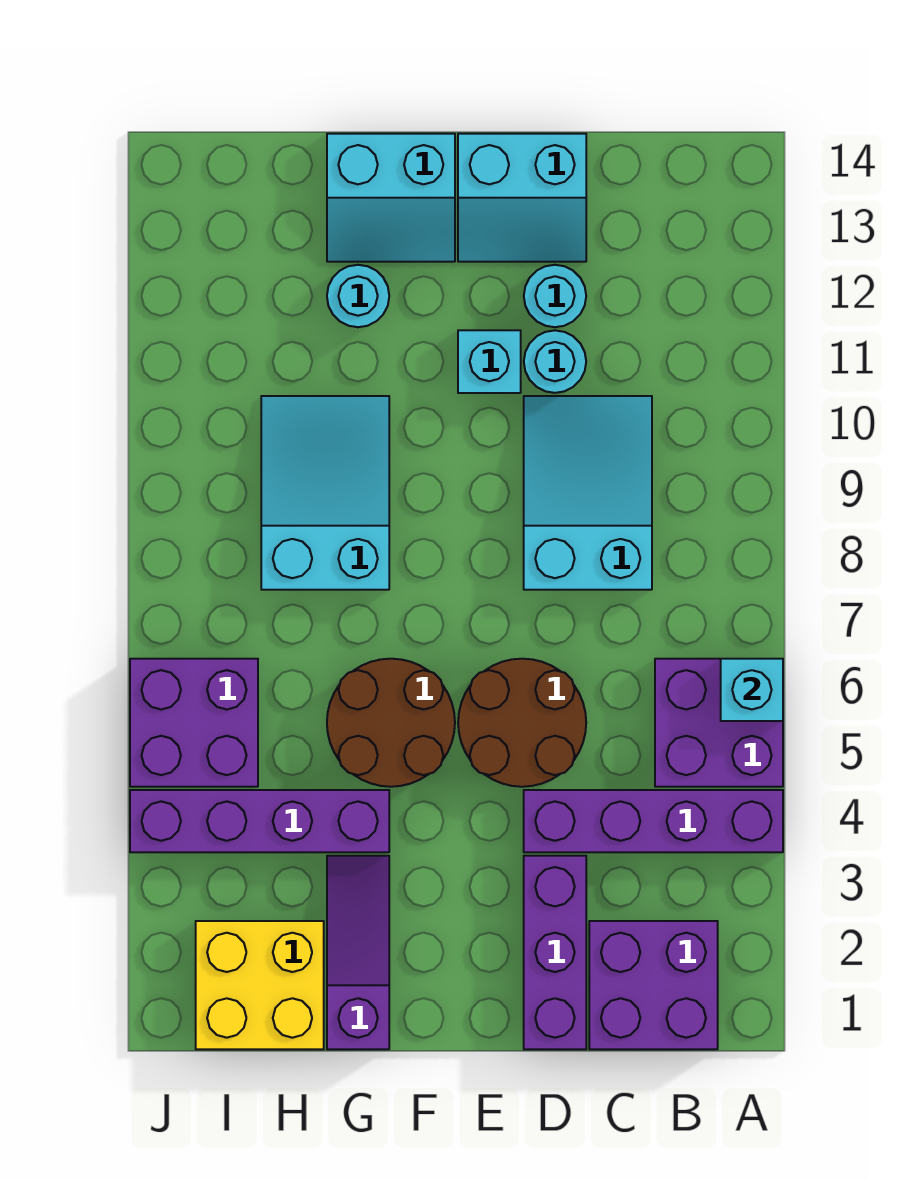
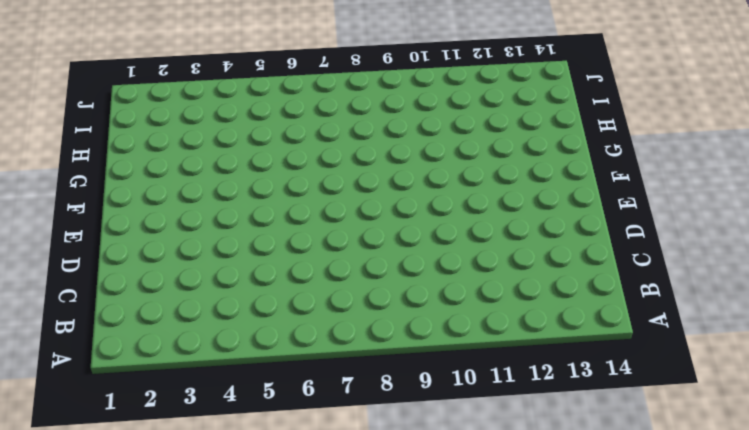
none -> purple 1x4 brick [524,790,783,852]
none -> purple 2x2 brick [655,659,783,787]
none -> purple 2x2 brick [589,921,718,1049]

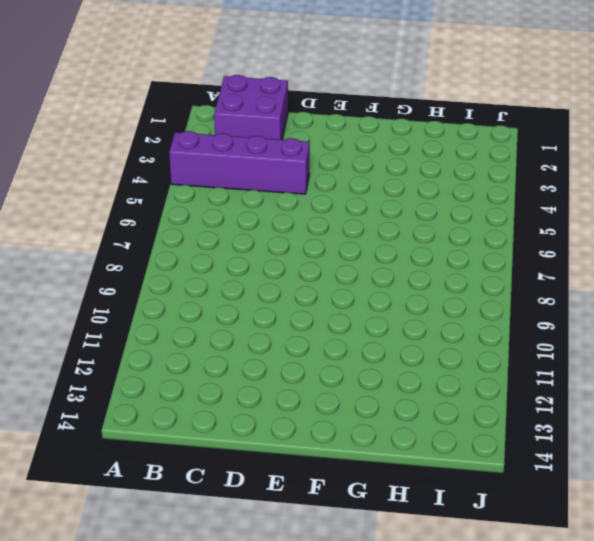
none -> purple 2x2 brick [655,659,783,787]
none -> cyan 2x3 slope [524,396,652,590]
none -> purple 1x3 brick [524,856,586,1049]

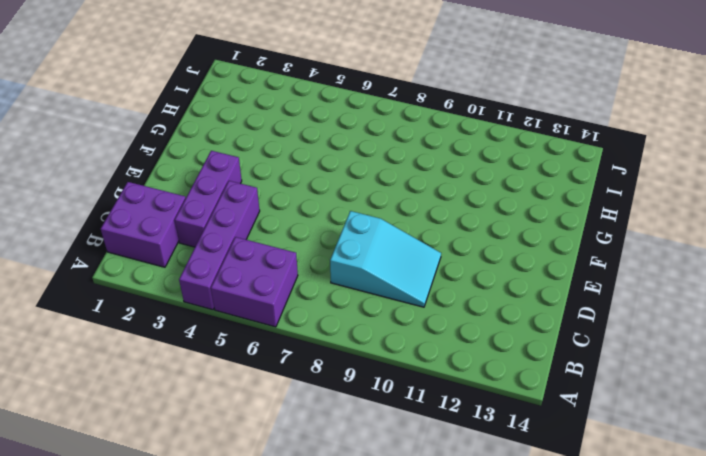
purple 1x3 brick [175,151,242,247] -> purple 1x3 brick turned to [524,856,586,1049]
none -> brown 2x2 round brick [458,659,586,787]
none -> cyan 1x1 round brick [524,330,586,393]
none -> cyan 1x1 round brick [524,265,586,327]

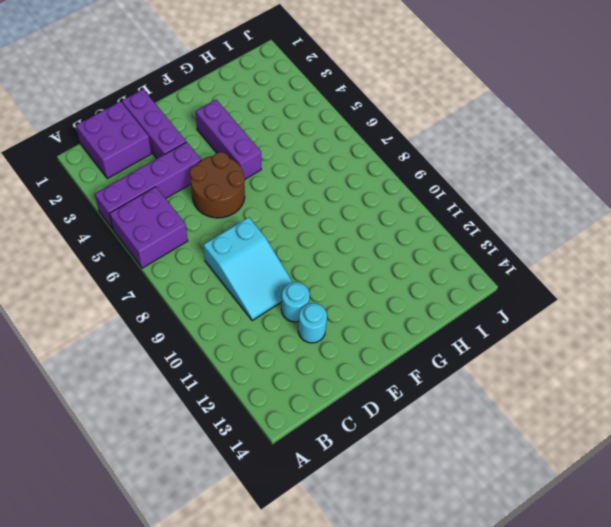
purple 1x3 brick [195,100,261,179] -> brown 2x2 round brick [327,659,455,787]
none -> cyan 2x2 slope [458,134,586,262]
none -> cyan 1x1 brick [458,330,521,393]
none -> cyan 2x2 slope [327,134,455,262]

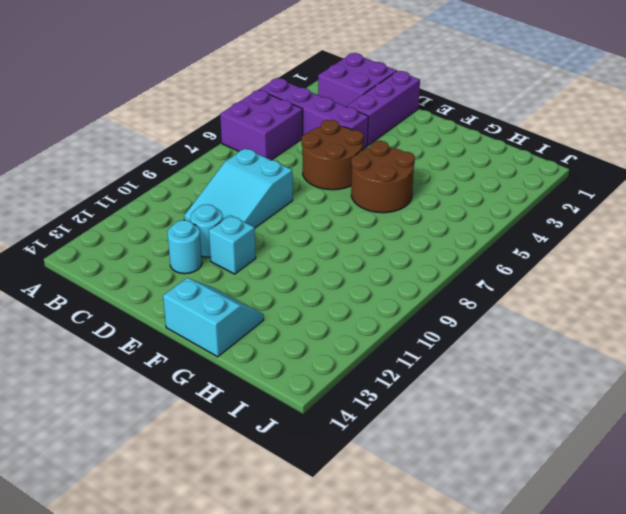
none -> cyan 2x2 slope [458,134,586,262]
none -> purple 1x3 slope [327,856,389,1049]
none -> purple 1x4 brick [130,790,389,852]

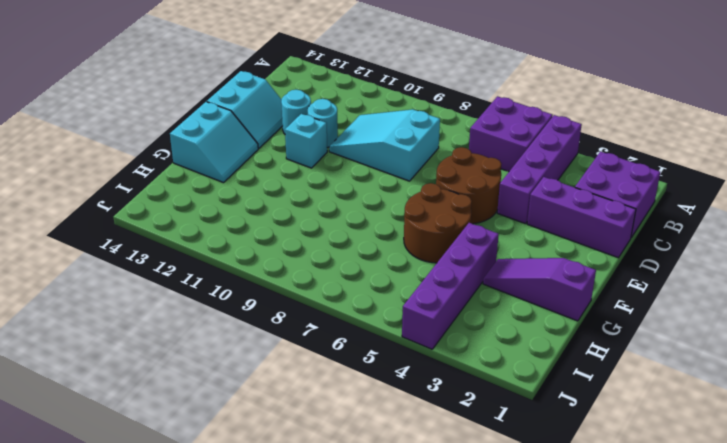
none -> cyan 2x3 slope [261,396,389,590]
none -> cyan 1x1 round brick [327,265,389,327]
none -> yellow 2x2 brick [196,921,324,1049]

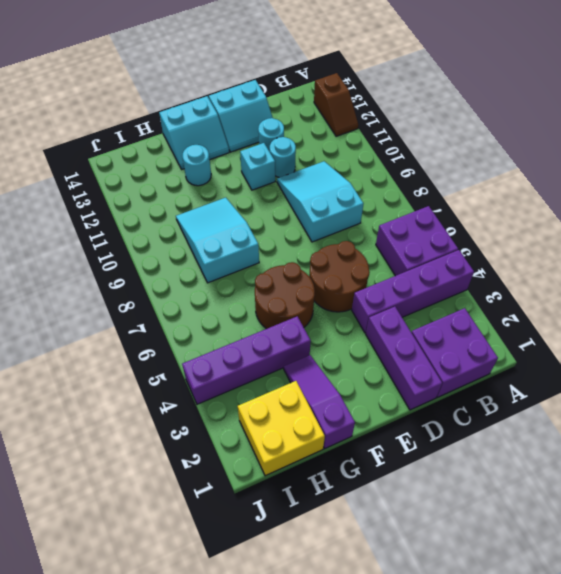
brown 1x2 slope [314,73,358,136] -> none
none -> purple 2x2 brick [130,659,258,787]
none -> cyan 1x1 brick [721,659,783,721]

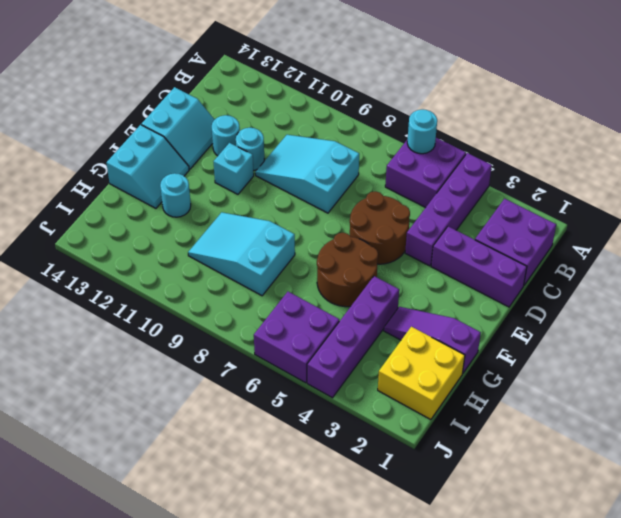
cyan 1x1 round brick [407,109,437,154] -> cyan 1x1 brick [721,659,783,721]

